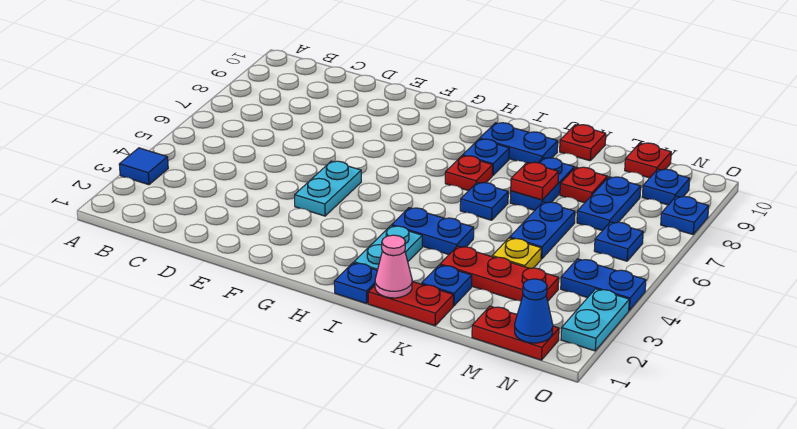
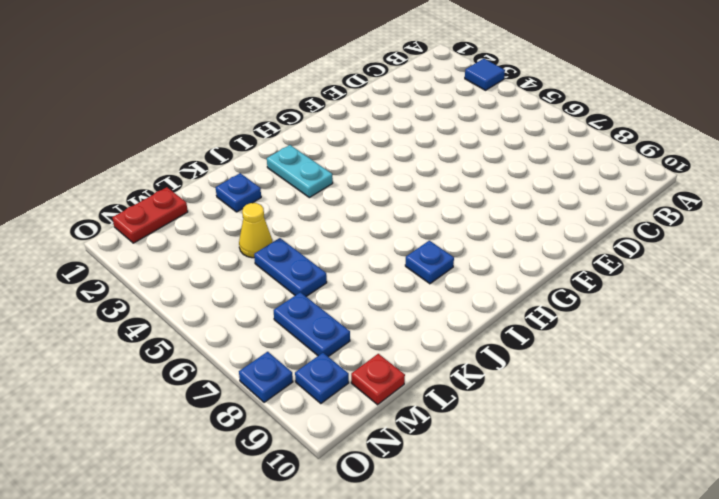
yellow 1x1 cone [239,203,272,258] -> yellow 1x1 plate [492,238,541,268]
none -> cyan 1x2 plate [295,161,361,216]
none -> blue 1x1 plate [334,263,377,304]
none -> blue 1x2 plate [392,208,474,254]

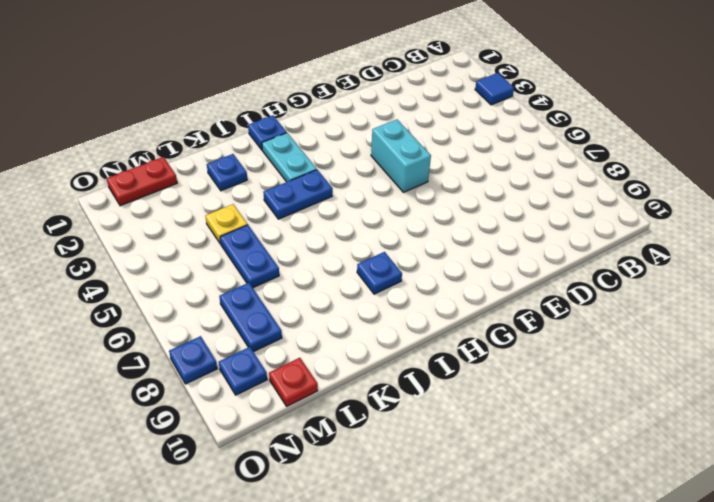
cyan 1x2 brick [371,119,431,192] -> cyan 1x2 plate [295,161,361,216]
none -> red 1x1 plate [445,156,493,191]
none -> blue 1x2 plate [480,123,558,163]
none -> red 1x2 plate [368,282,453,326]

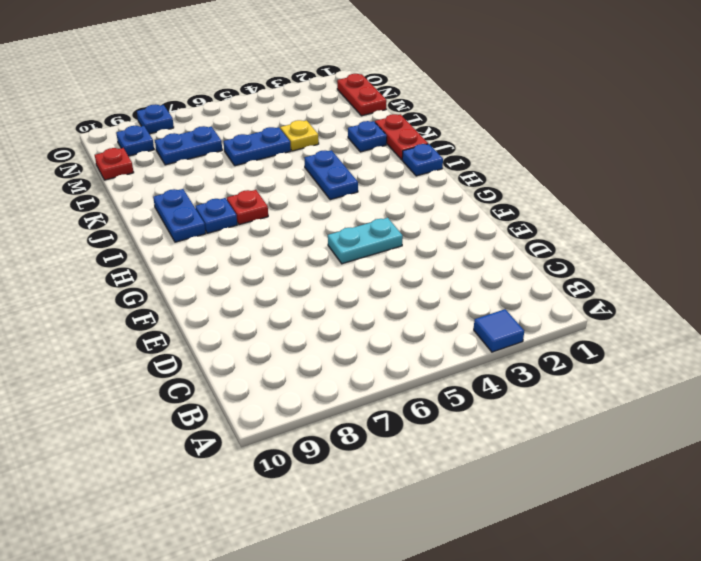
none -> cyan 1x2 plate [354,226,422,270]
none -> blue 1x1 plate [460,182,508,220]
none -> red 1x3 plate [440,246,559,301]

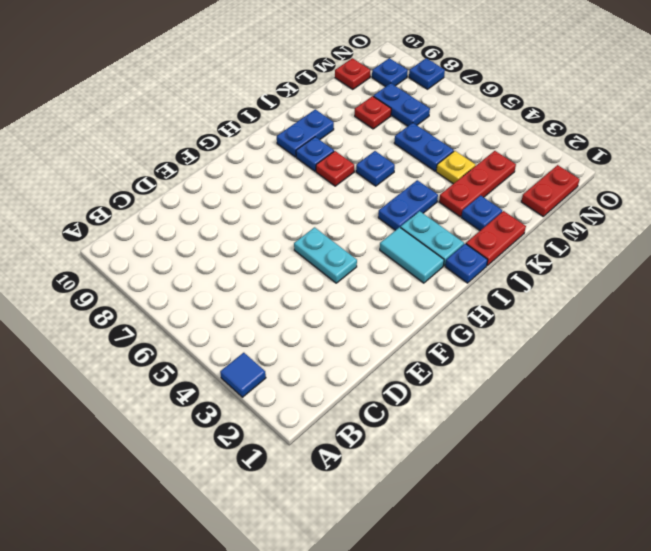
cyan 1x2 tile [380,227,444,283] -> none
none -> blue 1x2 plate [510,158,574,210]
none -> red 1x1 plate [560,125,606,161]
none -> blue 1x2 plate [561,259,646,310]

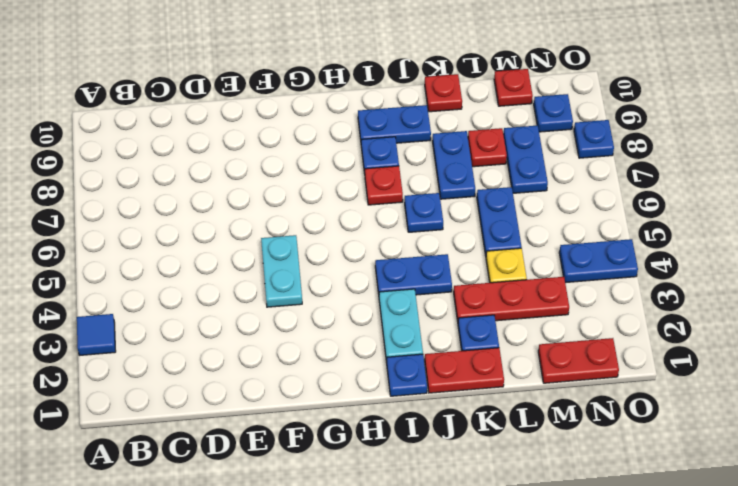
none -> blue 1x1 plate [594,222,643,261]
none -> cyan 1x2 plate [561,289,629,351]
none -> pink 1x1 cone [375,235,412,298]

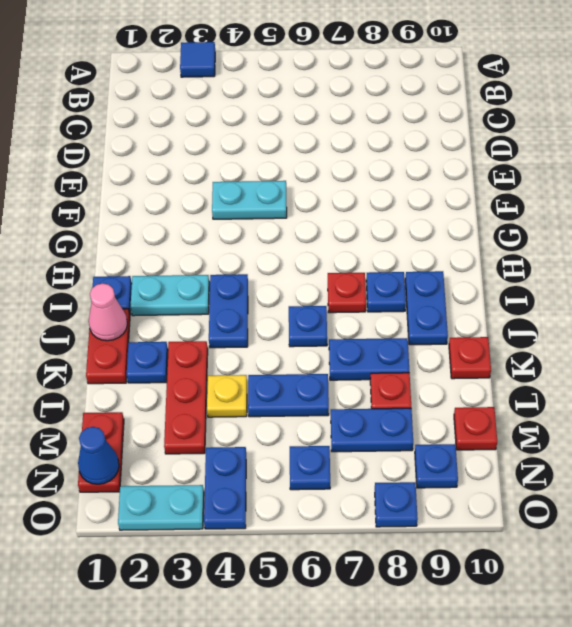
none -> red 1x1 plate [511,162,558,200]

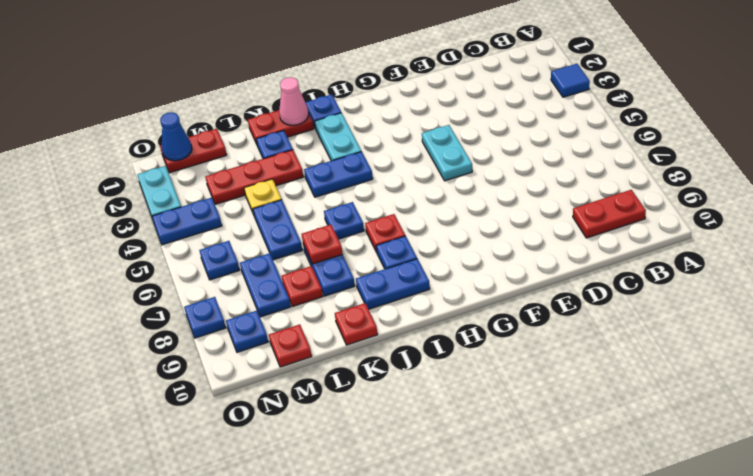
red 1x2 plate [573,190,646,238] -> none

